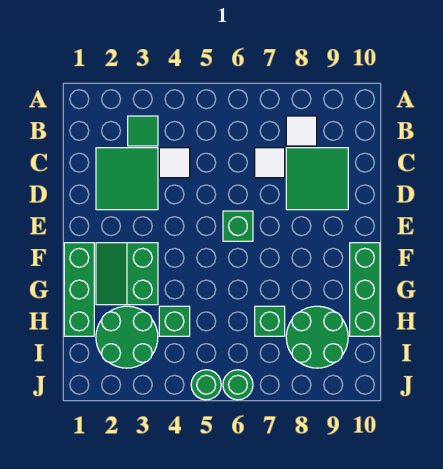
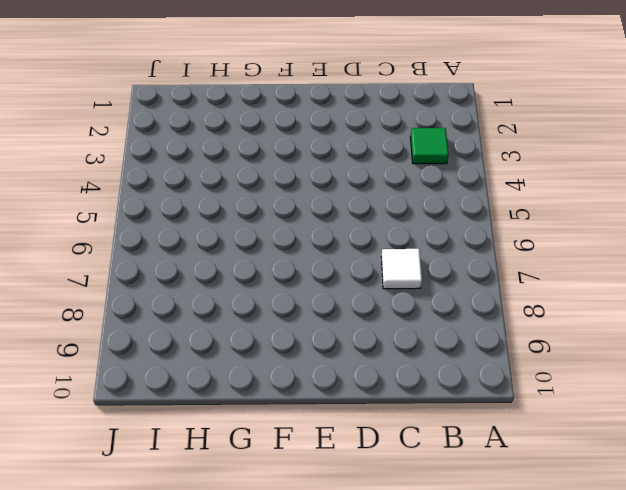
none -> white 1x1 tile [286,116,317,146]
none -> green 2x2 tile [96,148,158,210]
none -> white 1x1 tile [159,148,190,178]

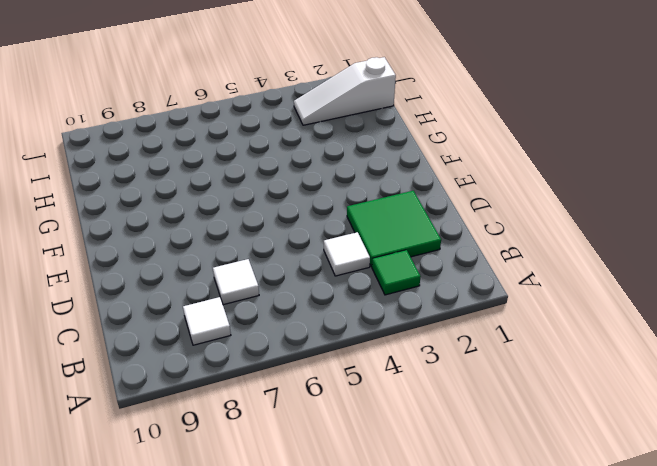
white 1x3 slope [294,57,396,125] -> green 2x2 round brick [96,306,158,368]
none -> green 2x2 tile [286,148,348,210]
none -> green 1x1 brick [223,211,253,241]
none -> green 1x3 brick [64,243,94,336]

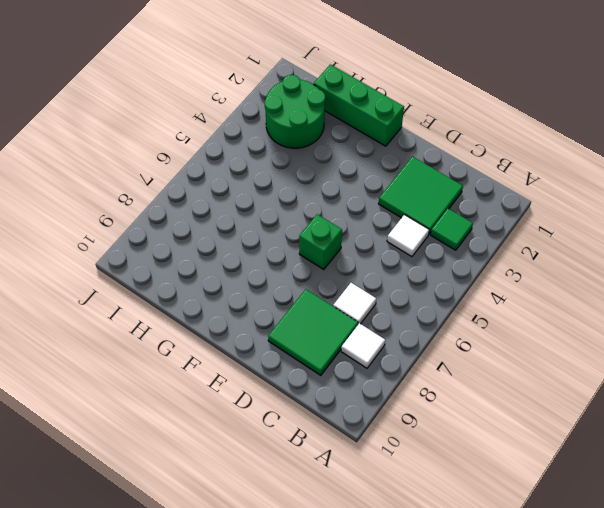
none -> green 2x2 slope [96,243,158,305]
none -> green 1x3 brick [350,243,380,336]
none -> green 1x1 brick [159,306,190,336]

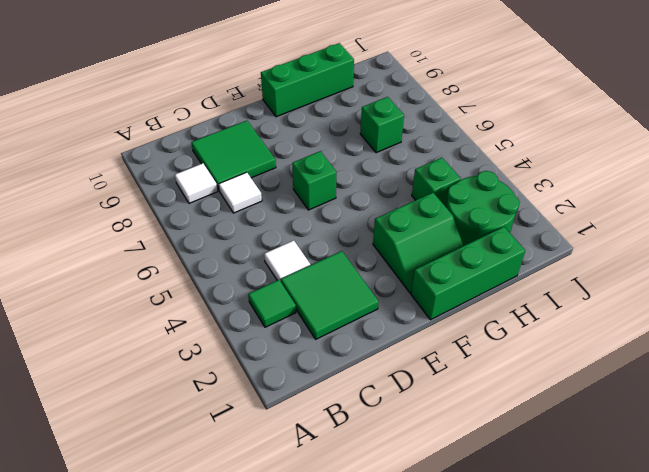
none -> green 2x2 round brick [286,306,348,368]
none -> green 1x1 round brick [191,370,221,400]
none -> green 1x1 round brick [223,370,253,400]

